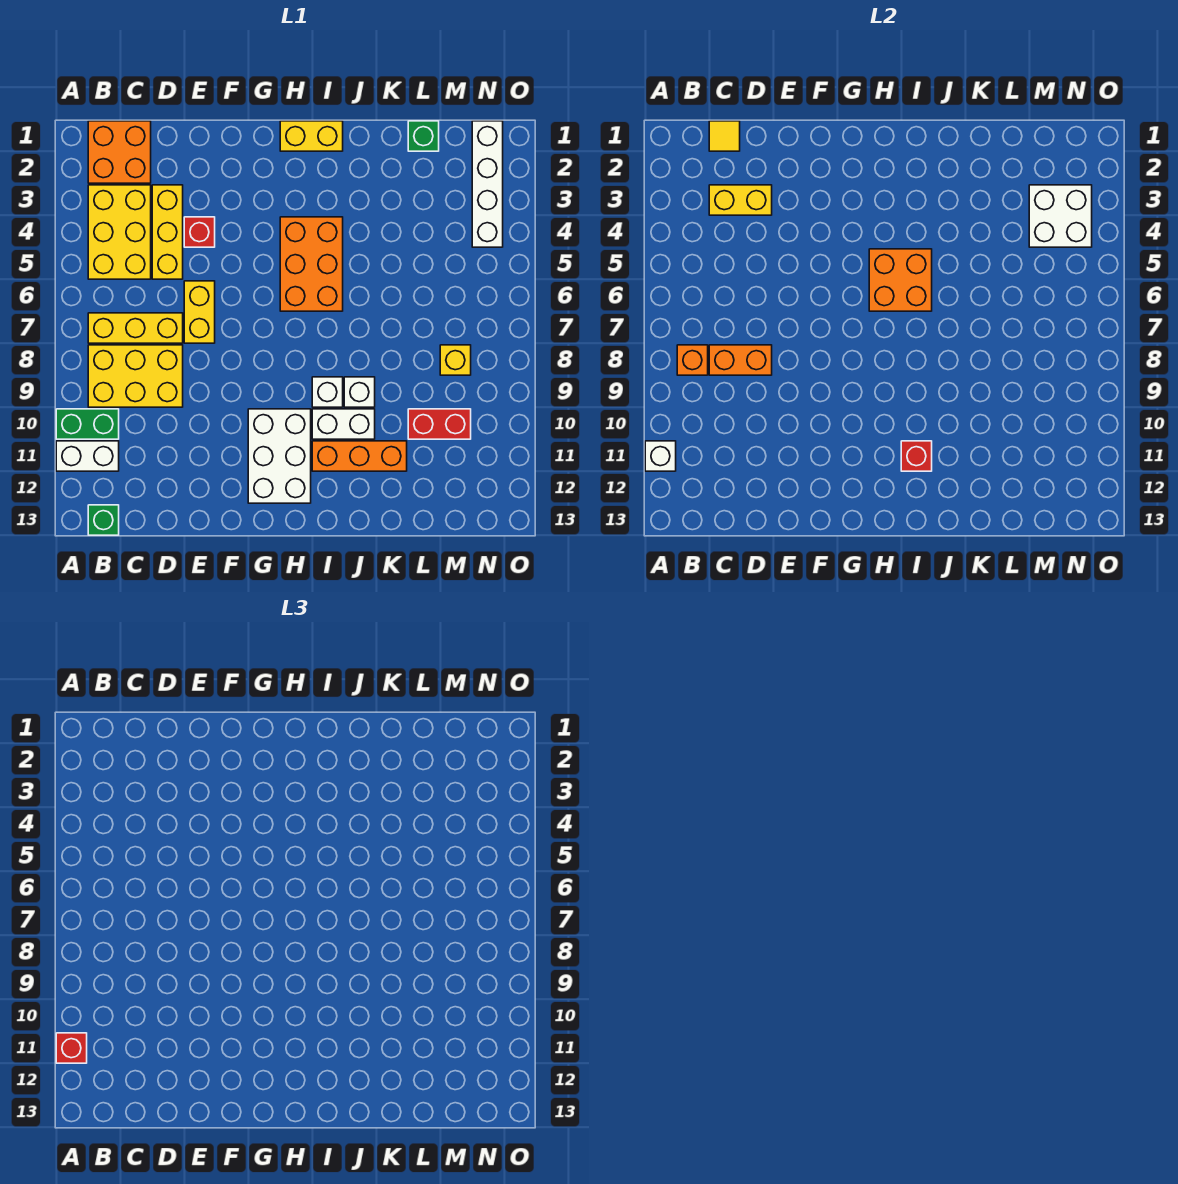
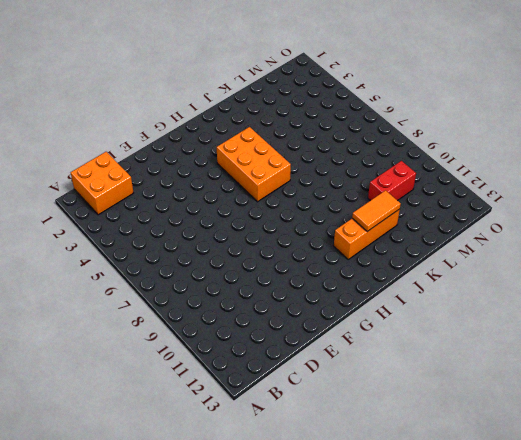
orange 1x2 tile [352,190,401,232] -> none
none -> green 1x2 brick [56,409,119,439]
none -> white 1x2 brick [56,441,119,471]
none -> yellow 2x3 brick [88,185,151,279]
none -> yellow 1x3 brick [88,313,183,343]

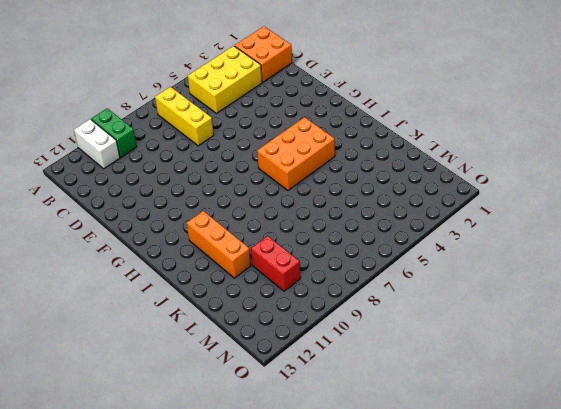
none -> yellow 2x3 brick [88,345,183,407]
none -> green 1x1 brick [88,505,119,535]
none -> yellow 1x3 brick [152,185,183,279]
none -> red 1x1 brick [184,217,215,247]

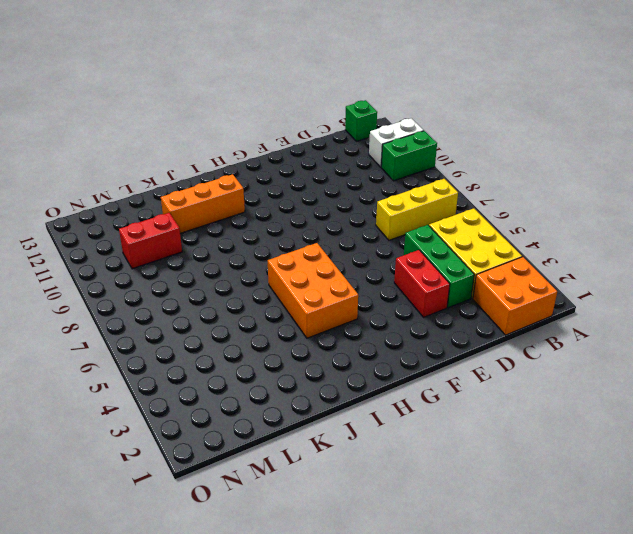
green 1x3 brick [404,225,474,308] -> yellow 1x3 brick [152,185,183,279]
red 1x2 brick [394,250,450,317] -> red 1x1 brick [184,217,215,247]
none -> yellow 2x3 brick [88,345,183,407]
none -> yellow 1x2 brick [184,281,215,343]
none -> white 2x3 brick [248,409,311,503]
none -> yellow 1x2 brick [280,121,343,151]

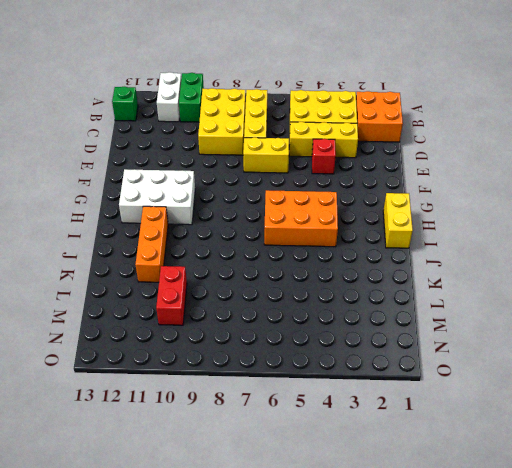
none -> white 1x1 brick [312,377,343,407]
none -> white 1x2 brick [312,409,375,439]
none -> white 1x1 brick [344,377,375,407]
none -> green 1x1 brick [408,121,439,151]

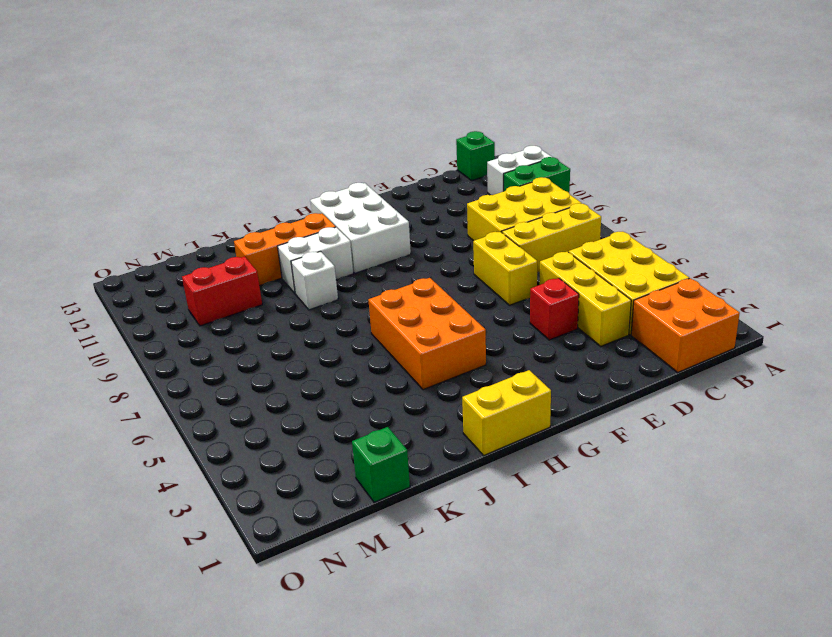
none -> white 1x1 brick [312,377,343,407]
none -> yellow 1x1 brick [440,345,471,375]
none -> white 1x4 brick [472,121,503,247]
none -> white 1x1 brick [645,441,676,471]

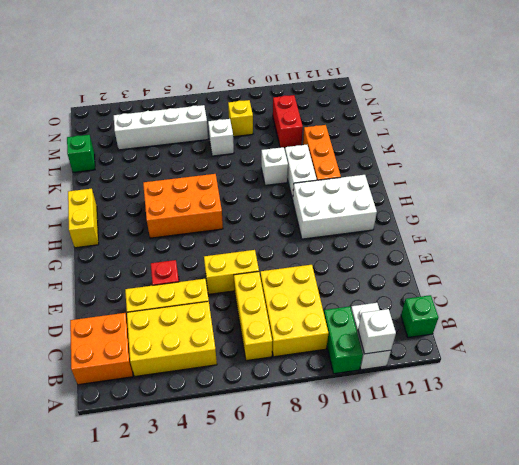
white 1x1 brick [208,119,234,156] -> white 1x1 brick moved to [312,377,343,407]
white 1x4 brick [114,105,208,150] -> white 1x4 brick moved to [472,121,503,247]
none -> orange 1x1 brick [677,345,708,375]
none -> yellow 1x1 tile [709,121,740,151]
none -> yellow 1x2 brick [709,185,772,215]
none -> orange 1x2 brick [709,345,772,375]

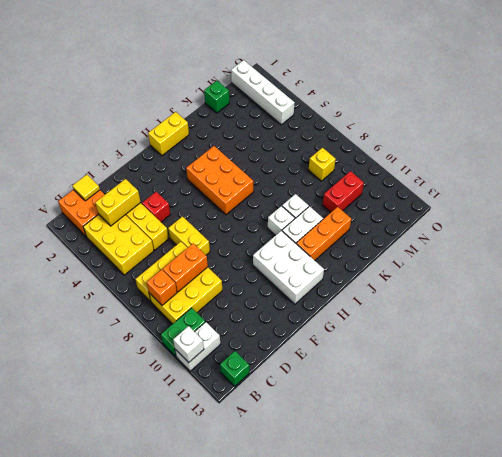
none -> orange 2x2 brick [869,249,932,311]
none -> red 1x1 brick [901,441,932,471]
none -> white 2x2 brick [1029,185,1092,247]
none -> red 1x1 brick [56,1033,87,1063]

